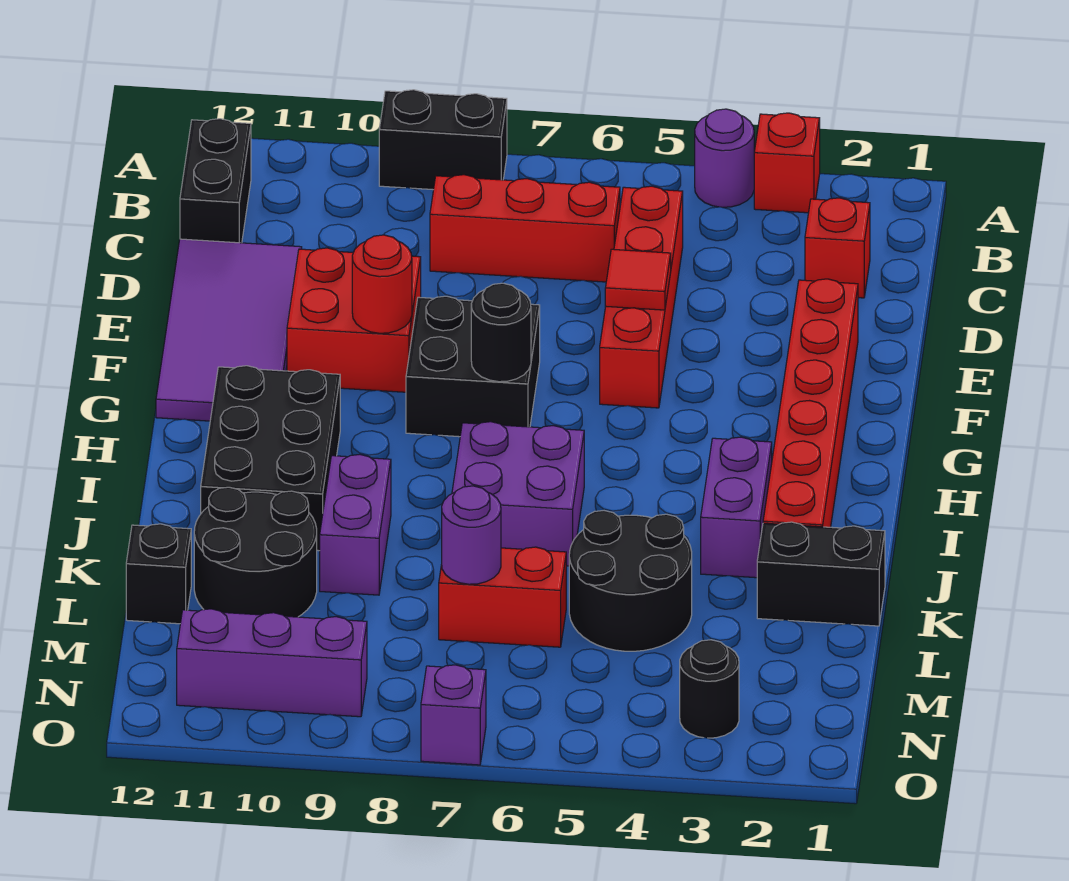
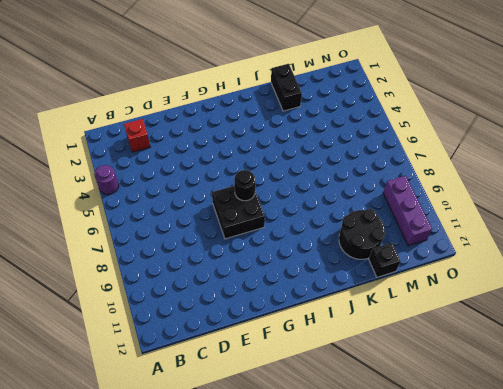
none -> red 1x1 brick [754,113,820,213]
none -> black 1x2 brick [379,90,507,190]
none -> black 1x2 brick [180,119,251,243]

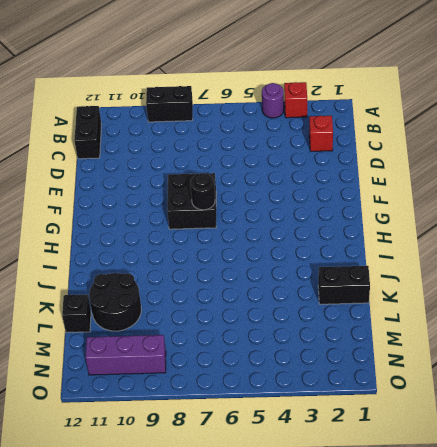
none -> red 1x4 brick [600,186,683,408]
none -> red 1x3 brick [430,175,620,282]
none -> purple 2x4 tile [156,239,302,421]

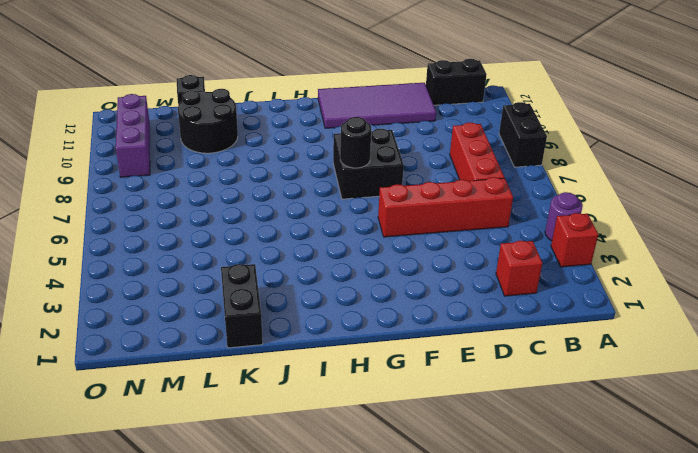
none -> red 1x6 brick [763,279,858,527]
none -> red 2x2 brick [287,248,421,392]
none -> black 2x3 brick [201,366,340,551]

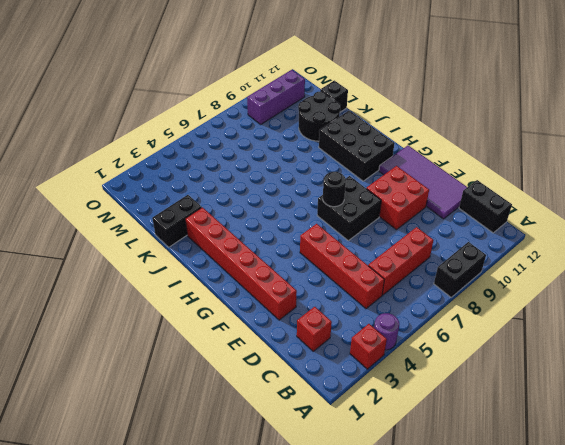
none -> purple 1x2 brick [701,437,772,578]
none -> purple 2x2 brick [452,422,584,566]
none -> purple 1x2 brick [320,455,391,595]

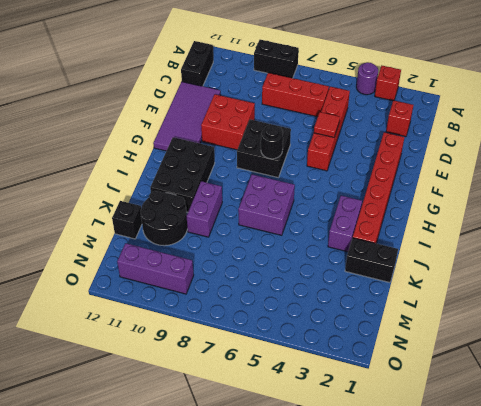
none -> black 2x2 round brick [569,511,692,651]
none -> red 1x2 brick [439,547,566,647]
none -> black 1x1 round brick [680,640,739,738]

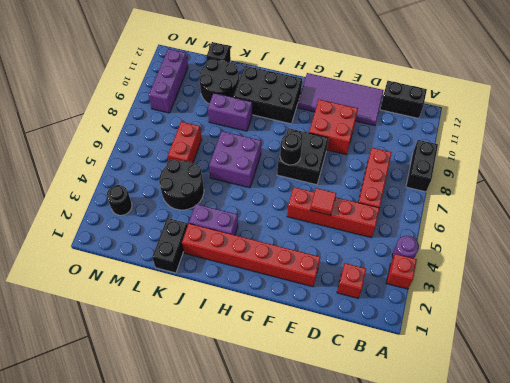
none -> purple 1x1 brick [421,665,486,765]
none -> red 1x1 round brick [352,235,412,333]
none -> purple 1x1 round brick [442,486,501,584]

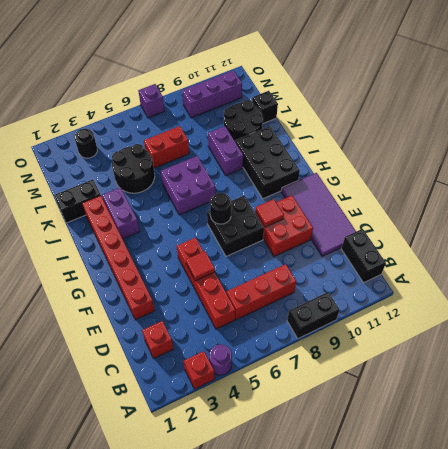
red 1x1 tile [255,199,284,227] -> red 1x1 round brick [352,235,412,333]
none -> purple 1x1 round brick [442,486,501,584]

